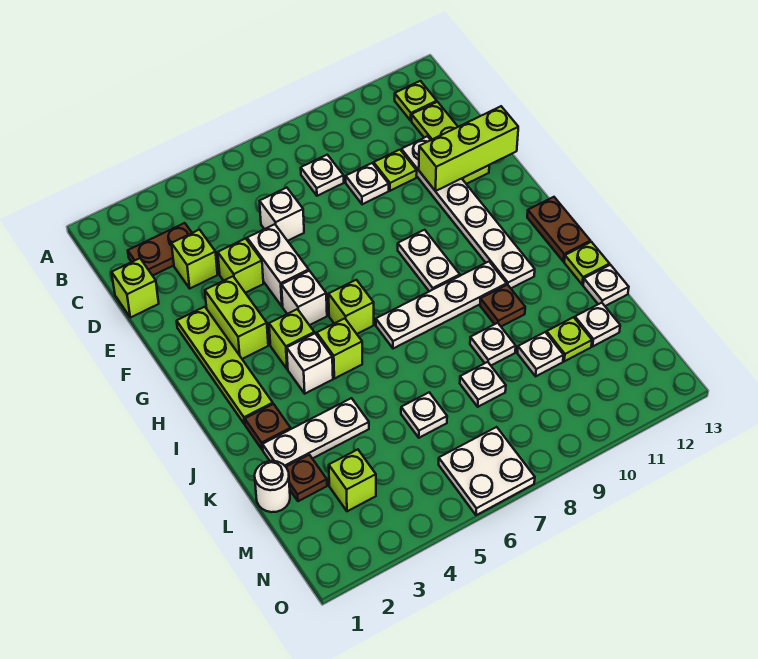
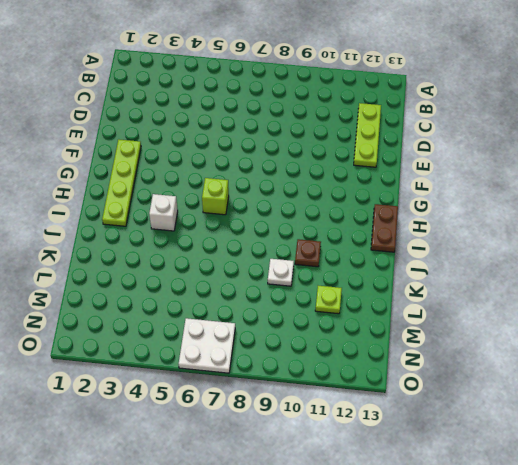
none -> lime 1x1 plate [395,81,437,121]
none -> brown 1x2 plate [128,223,192,276]
none -> white 1x1 plate [301,155,344,196]
none -> lime 1x1 brick [112,258,159,318]

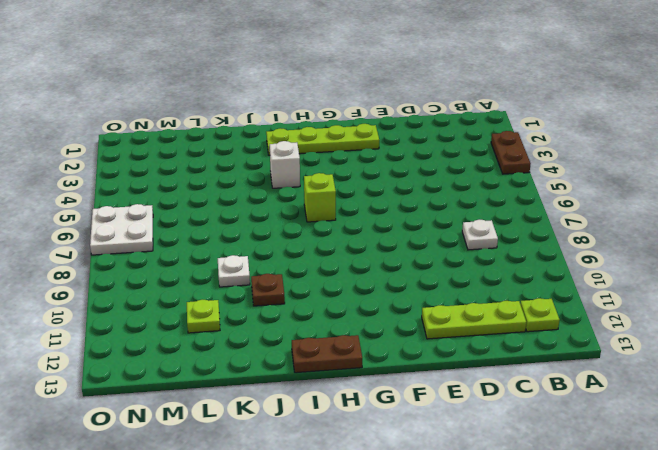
brown 1x2 plate [491,131,531,174] -> brown 1x2 plate moved to [128,223,192,276]
none -> lime 1x1 brick [112,258,159,318]
none -> lime 1x1 brick [172,230,218,288]
none -> white 1x1 brick [260,188,304,241]
none -> white 1x1 plate [346,163,389,204]

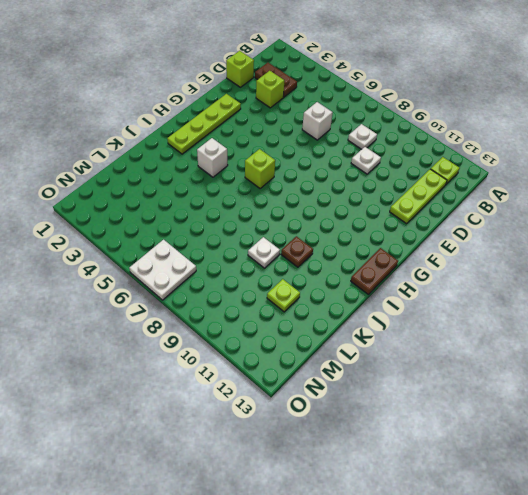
none -> lime 1x1 plate [374,150,417,191]
none -> white 1x6 plate [401,136,535,288]
none -> lime 1x1 brick [218,238,263,293]
none -> white 1x2 brick [247,224,309,306]

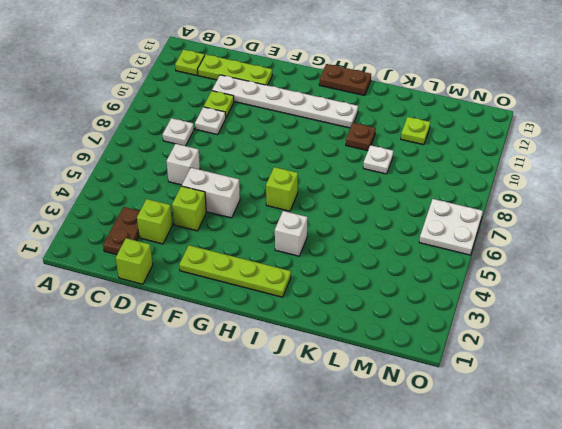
none -> lime 1x2 brick [205,276,268,359]
none -> white 1x1 brick [282,271,327,325]
none -> white 1x2 plate [398,230,460,291]
none -> lime 1x1 brick [269,309,314,369]

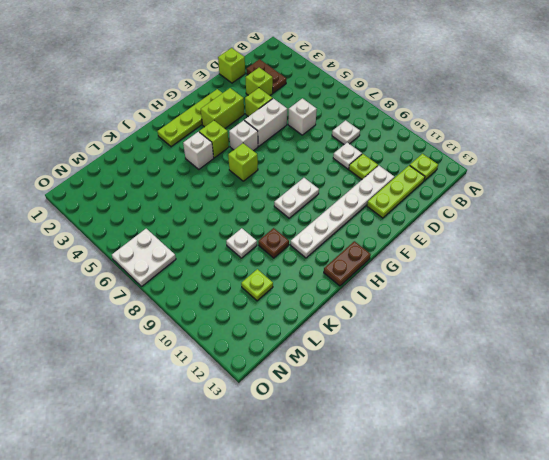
none -> lime 1x1 brick [317,318,362,379]
none -> white 1x4 plate [376,262,507,349]
none -> brown 1x1 plate [245,404,291,450]
none -> lime 1x1 plate [564,242,609,285]

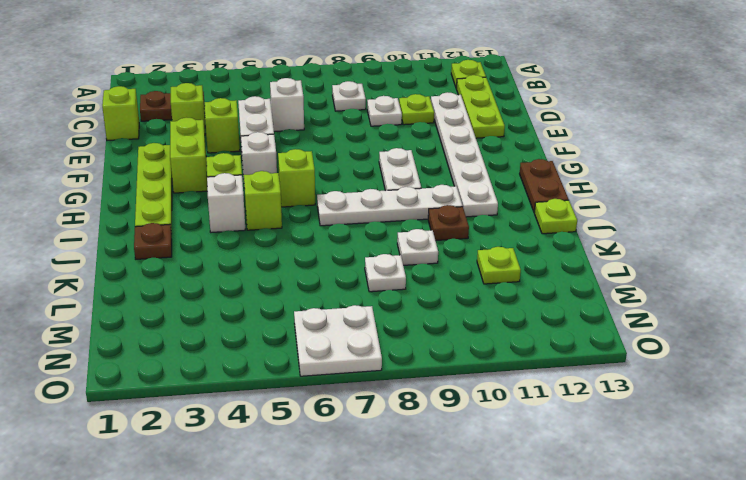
none -> white 1x3 plate [262,398,369,467]
none -> white 1x1 plate [583,265,629,306]
none -> white 1x1 round brick [255,461,290,512]
none -> brown 1x1 plate [286,455,327,501]

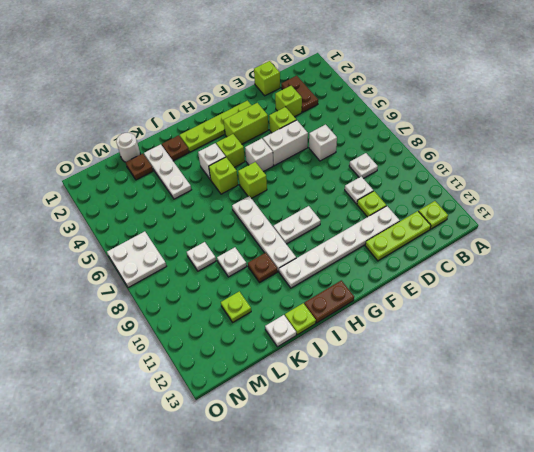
none -> white 1x1 plate [401,392,447,438]
none -> white 1x1 plate [517,332,564,376]
none -> white 1x1 plate [575,303,620,346]
none -> lime 1x1 brick [329,450,376,511]

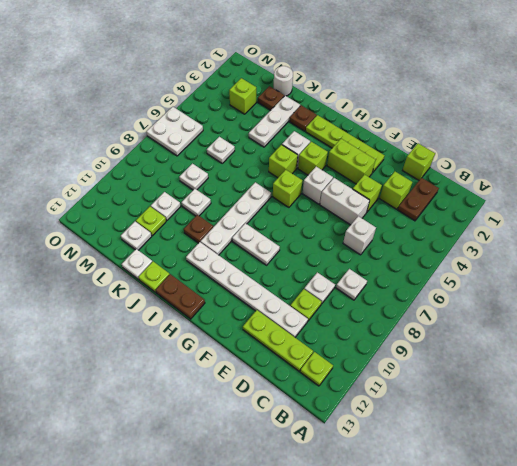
none -> lime 1x3 brick [419,106,518,191]

